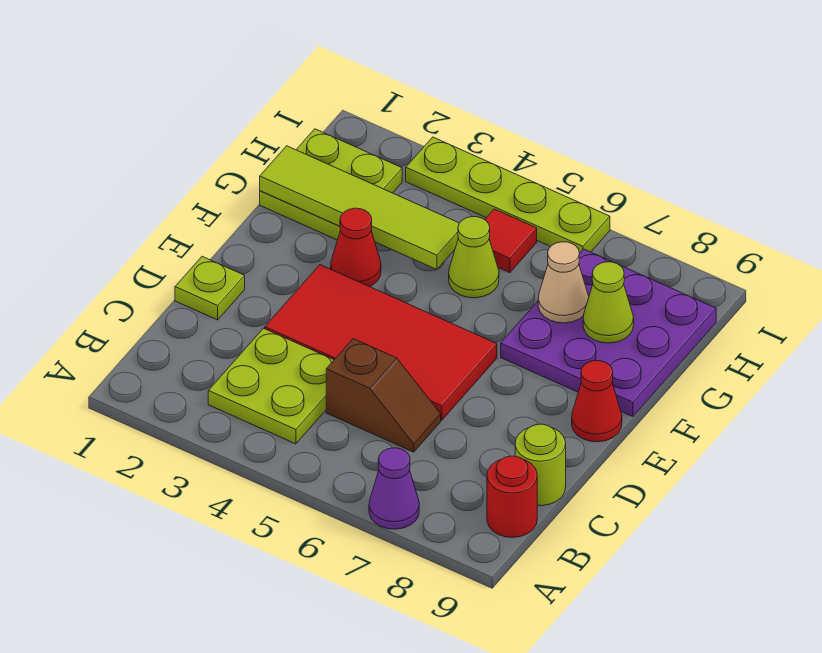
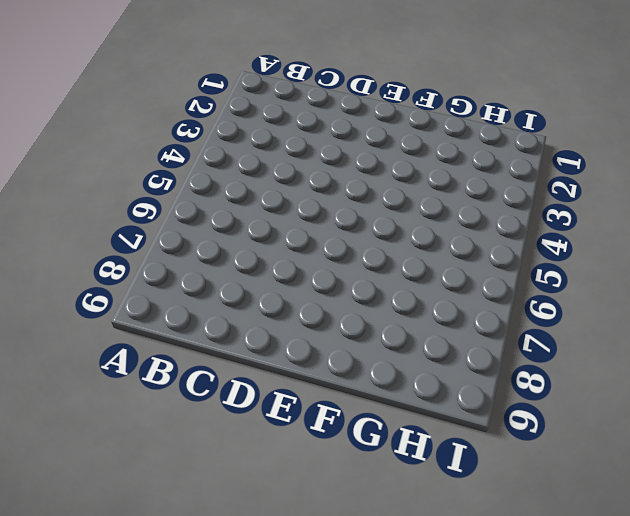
none -> purple 1x1 cone [369,448,419,529]
none -> lime 2x2 plate [208,328,334,444]
none -> red 1x1 round brick [487,456,537,537]

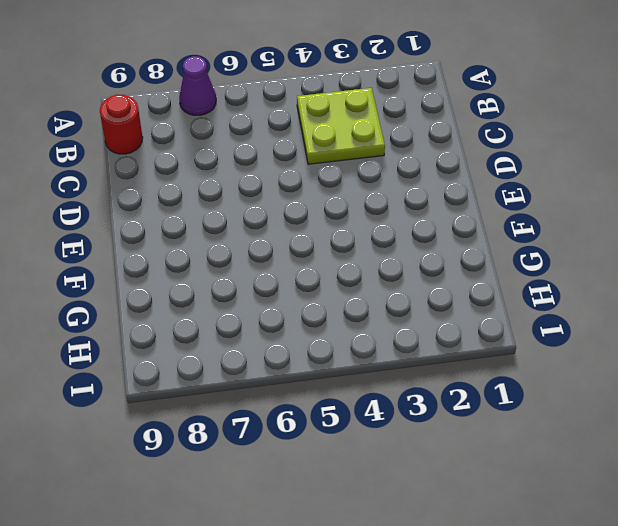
none -> brown 1x2 slope [326,339,441,452]
none -> lime 1x1 round brick [515,424,566,506]
none -> lime 1x1 plate [175,256,245,320]

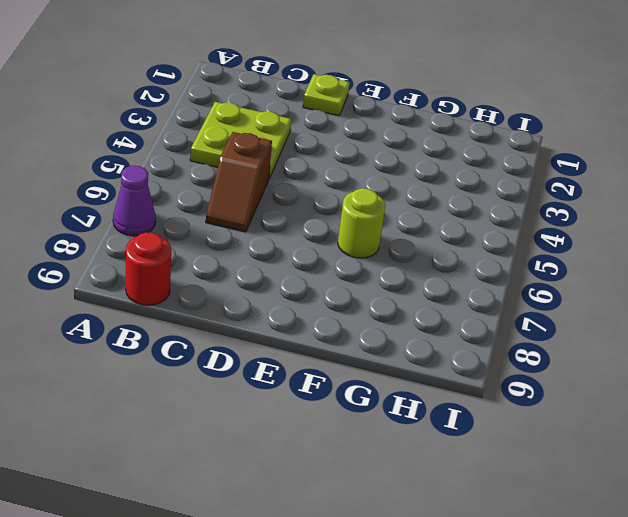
lime 1x1 round brick [338,188,385,258] -> lime 1x1 round brick moved to [515,424,566,506]
none -> red 2x4 tile [265,265,497,420]
none -> red 1x1 cone [572,361,622,442]
none -> red 1x1 cone [331,208,381,287]

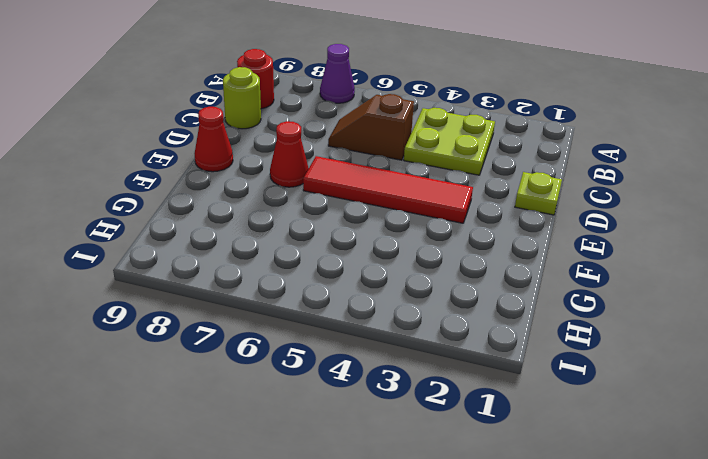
red 1x4 tile [303,156,473,223] -> red 2x4 tile [265,265,497,420]
red 1x1 cone [270,121,309,187] -> red 1x1 cone moved to [331,208,381,287]
none -> purple 3x3 plate [501,249,716,417]
none -> lime 2x2 plate [260,129,402,240]
none -> lime 1x1 cone [449,217,499,298]

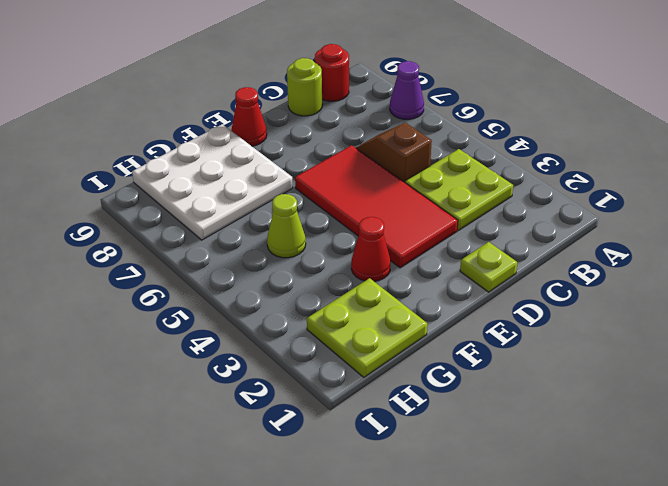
white 3x3 plate [132,124,293,240] -> purple 3x3 plate [501,249,716,417]
none -> red 1x1 tile [485,209,537,273]
none -> lime 1x4 plate [406,137,610,254]
none -> lime 1x4 tile [260,146,459,270]

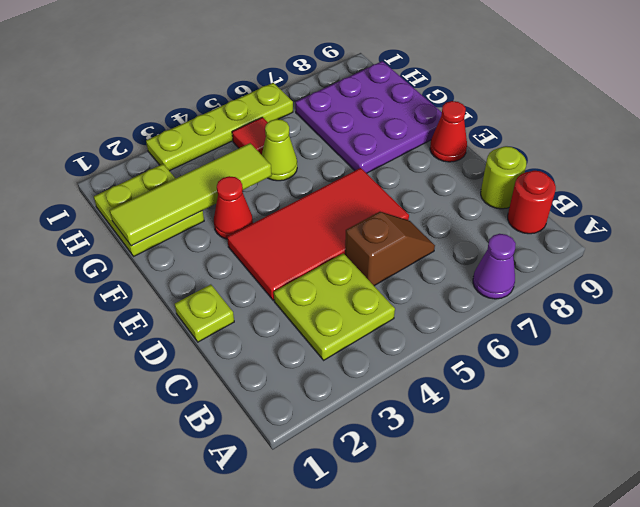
none -> tan 1x1 cone [538,242,589,323]
none -> lime 1x1 cone [583,262,634,343]

